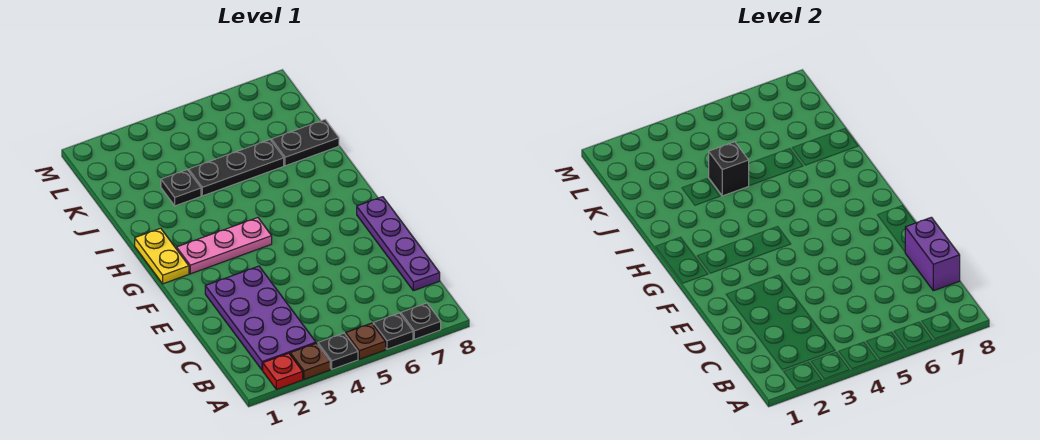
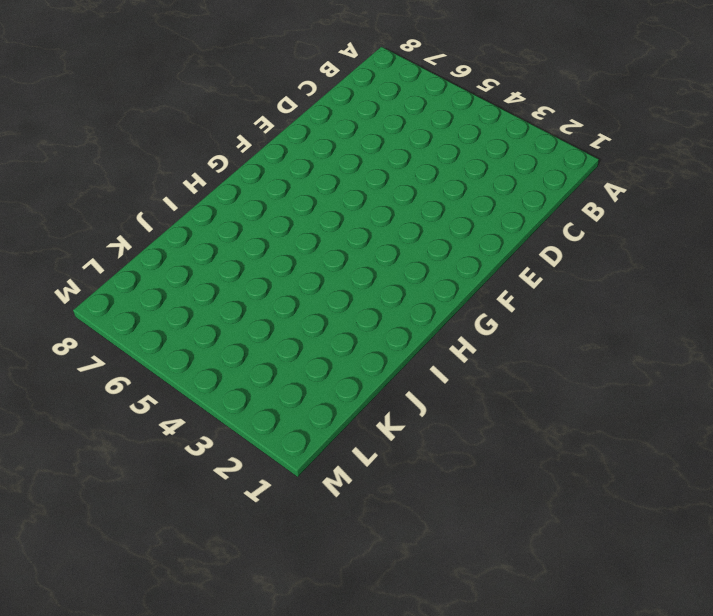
none -> red 1x1 plate [263,353,303,390]
none -> brown 1x1 plate [290,343,330,379]
none -> black 1x1 plate [318,333,358,369]

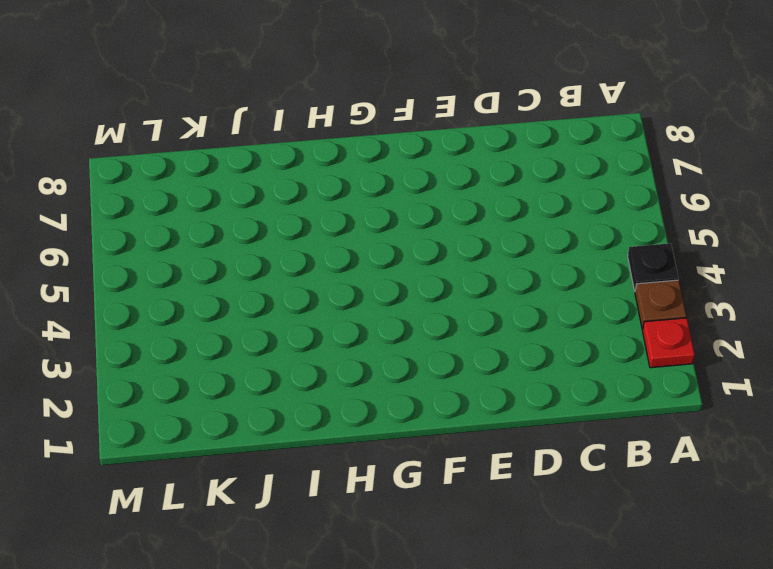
none -> brown 1x1 plate [346,323,386,359]
none -> black 1x1 plate [373,313,413,349]
none -> black 1x1 plate [401,303,441,339]

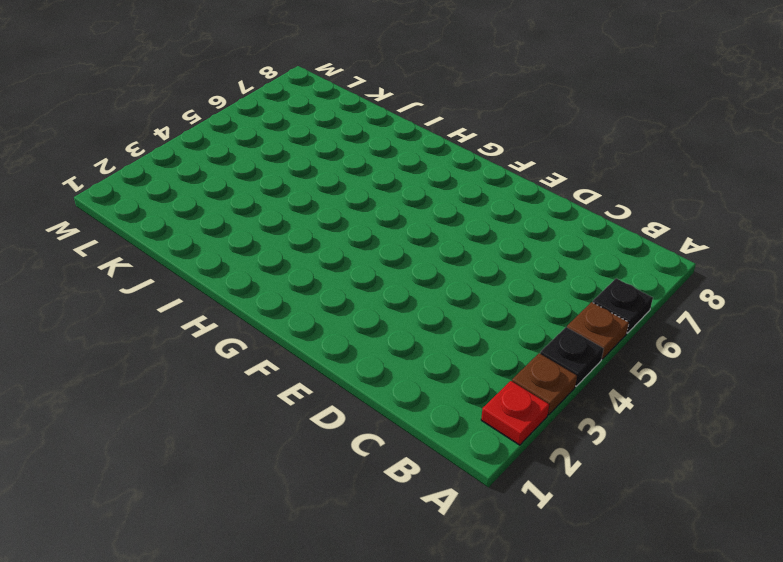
none -> black 1x1 plate [401,303,441,339]
none -> purple 2x4 plate [205,266,316,370]
none -> purple 1x4 plate [357,197,440,291]

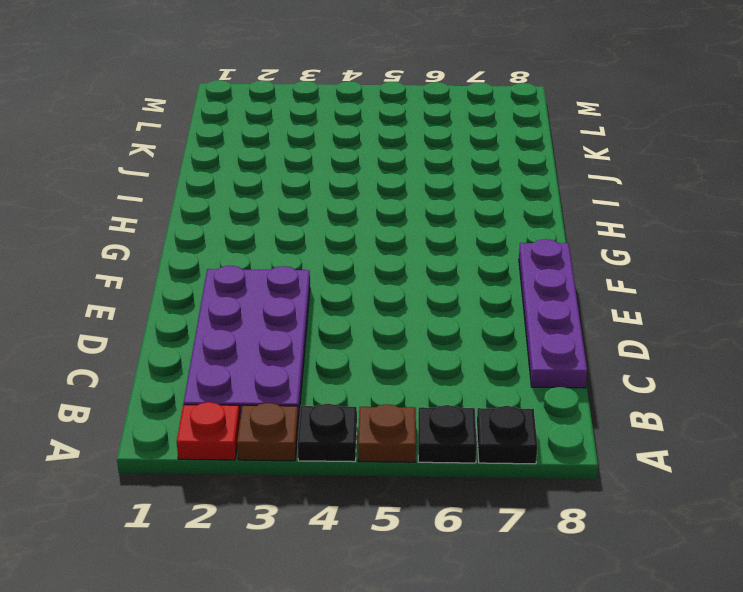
none -> yellow 1x2 plate [135,228,189,284]
none -> pink 1x3 plate [177,218,272,274]
none -> black 1x1 plate [161,170,201,206]

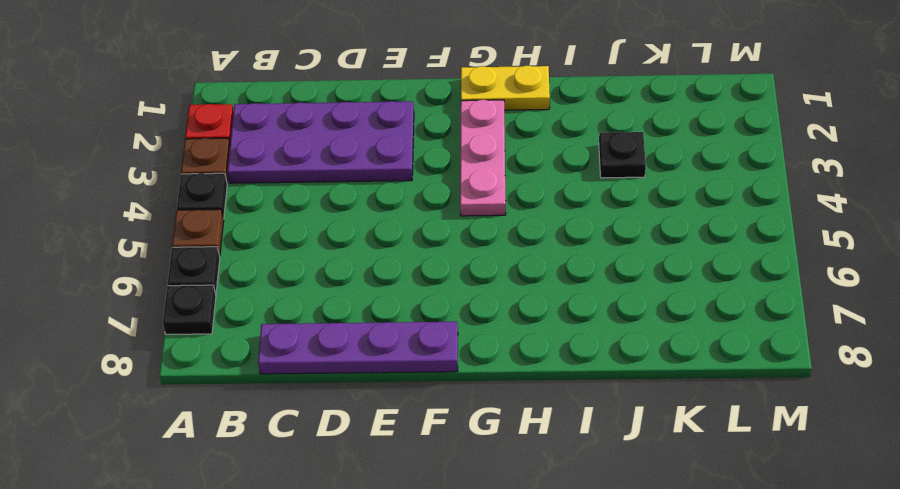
none -> black 1x3 plate [189,140,284,196]
none -> black 1x2 plate [271,120,339,166]
none -> purple 1x2 brick [905,217,960,291]

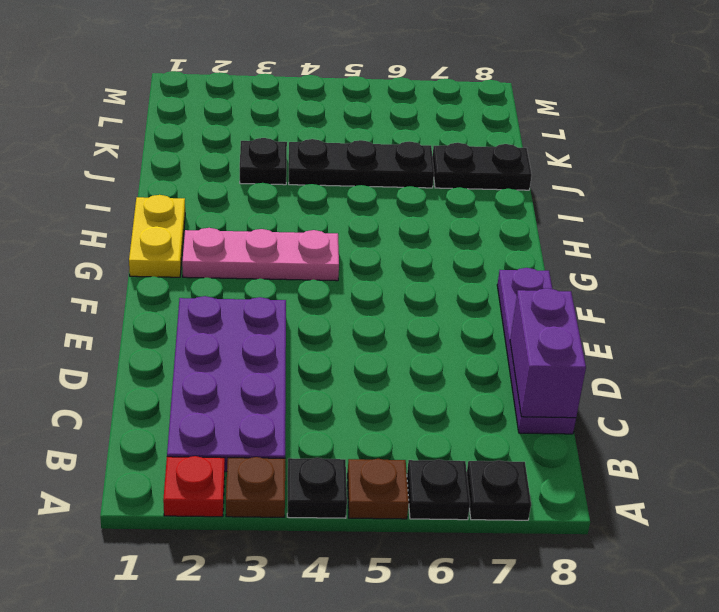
none -> black 1x1 brick [709,142,749,196]

